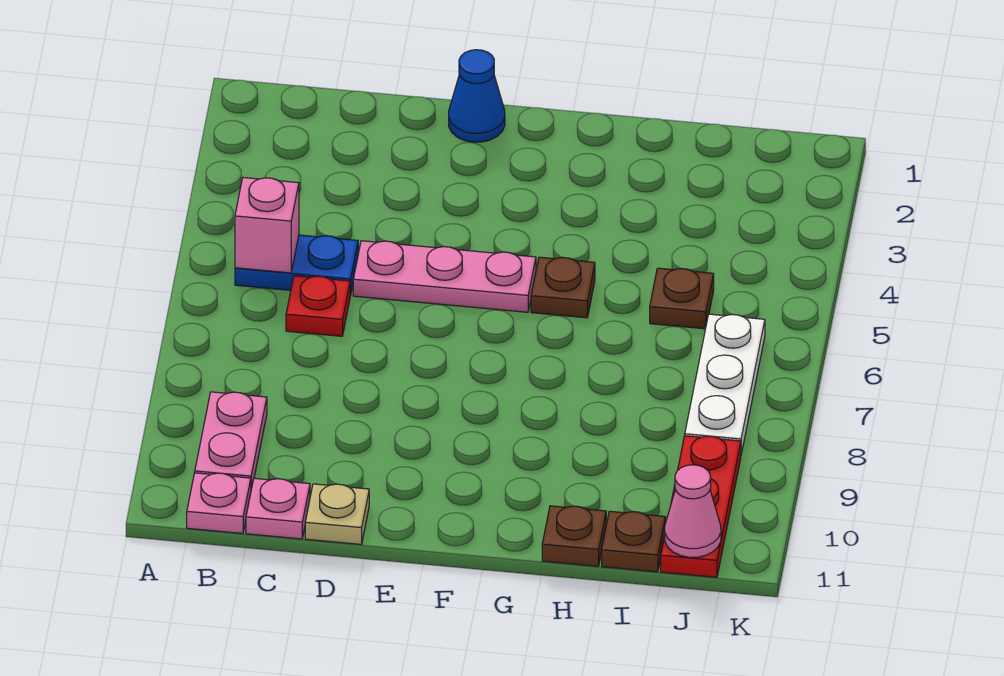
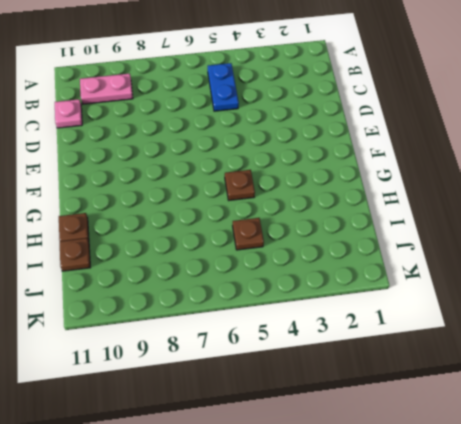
none -> pink 1x1 plate [187,473,251,534]
none -> red 1x1 plate [286,276,350,336]
none -> pink 1x3 plate [353,241,536,312]

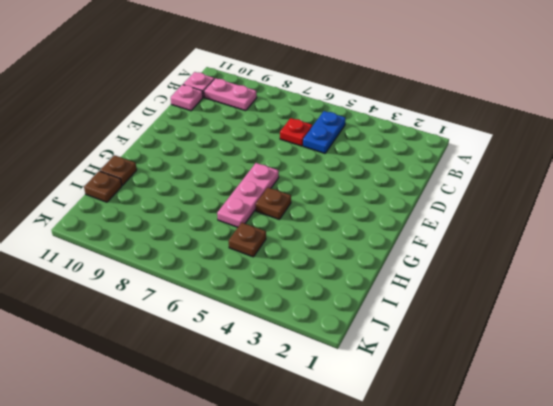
pink 1x3 plate [217,163,279,227] -> pink 1x3 plate moved to [353,241,536,312]
none -> tan 1x1 plate [305,484,369,544]
none -> blue 1x1 cone [449,50,505,142]
none -> white 1x3 plate [685,314,765,454]

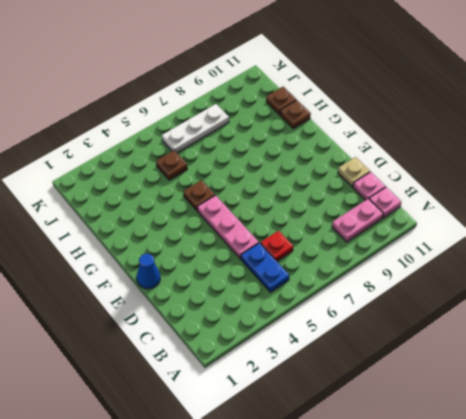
none -> red 1x3 plate [661,436,741,577]
none -> pink 1x1 brick [235,178,299,273]
none -> pink 1x1 cone [665,465,721,557]

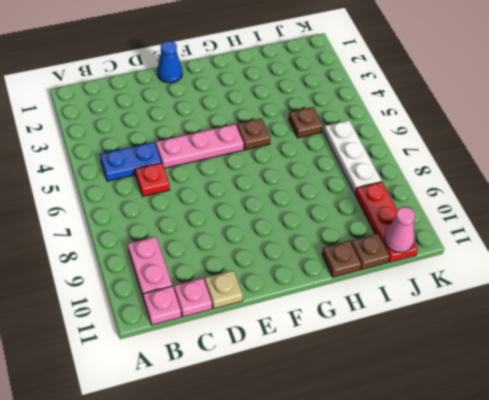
none -> pink 1x1 brick [235,178,299,273]

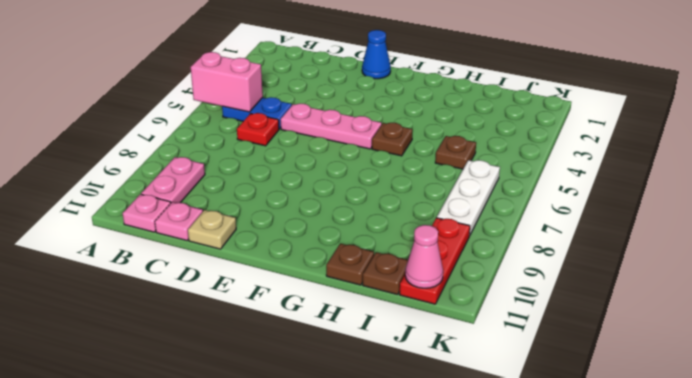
pink 1x2 brick [191,52,263,112] -> pink 1x1 brick [235,178,299,273]

